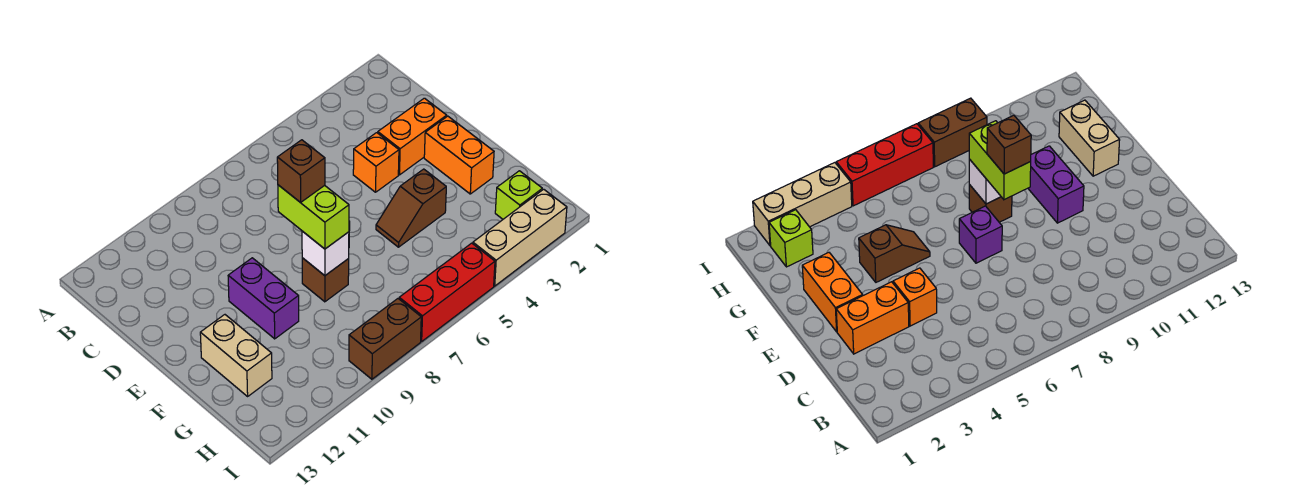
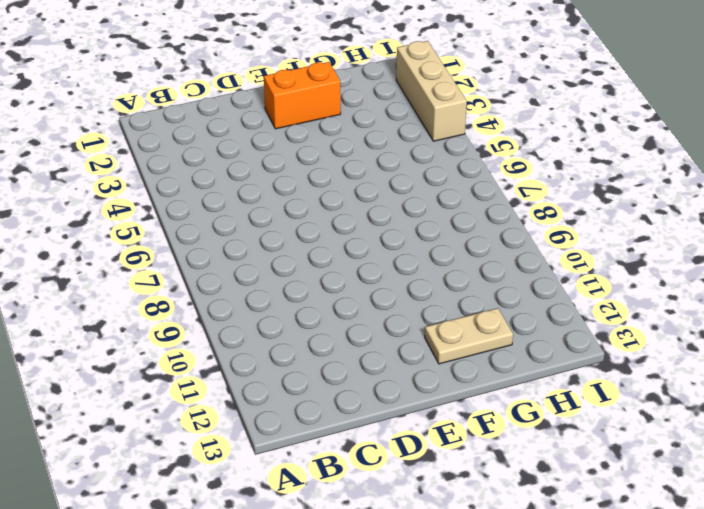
tan 1x2 plate [425,308,513,364] -> tan 1x2 brick [200,315,272,396]
none -> orange 1x2 brick [378,98,447,175]
none -> orange 1x1 brick [353,133,399,192]
none -> purple 1x1 brick [959,206,1002,263]

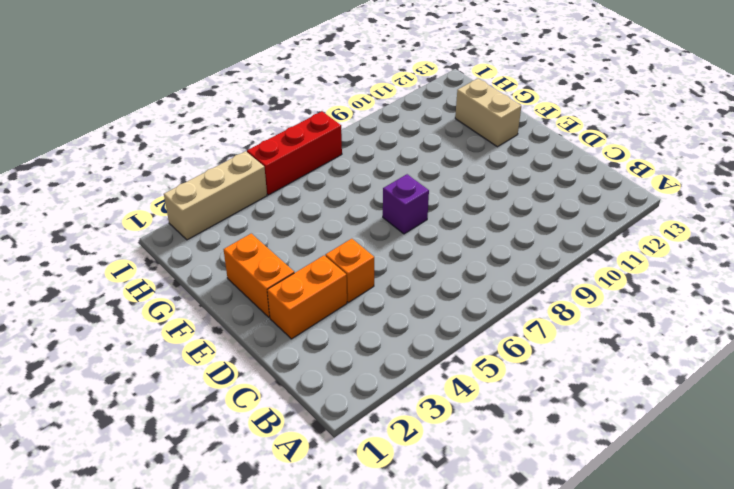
none -> purple 1x2 brick [228,258,299,339]
none -> brown 1x2 slope [376,169,446,247]
none -> brown 1x1 brick [302,258,349,302]

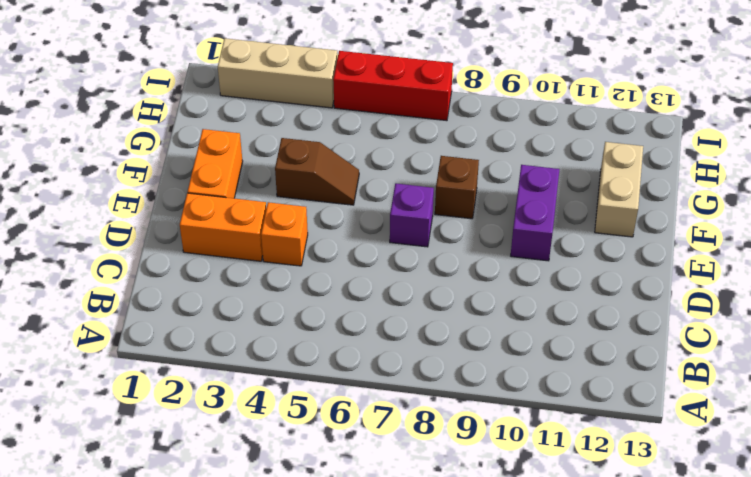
none -> lime 1x1 brick [495,171,542,219]
none -> brown 1x2 brick [349,299,421,379]
none -> white 1x1 brick [302,231,349,276]

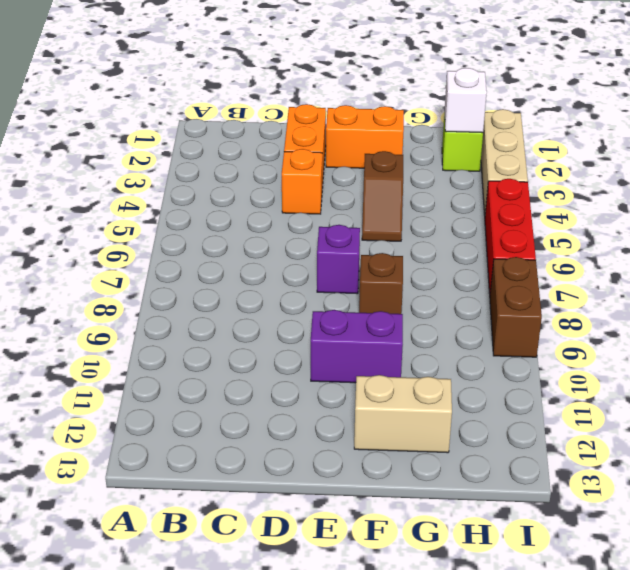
white 1x1 brick [445,68,487,133] -> white 1x1 brick moved to [302,231,349,276]
none -> lime 1x2 brick [278,185,349,249]
none -> brown 1x1 brick [277,140,325,203]

